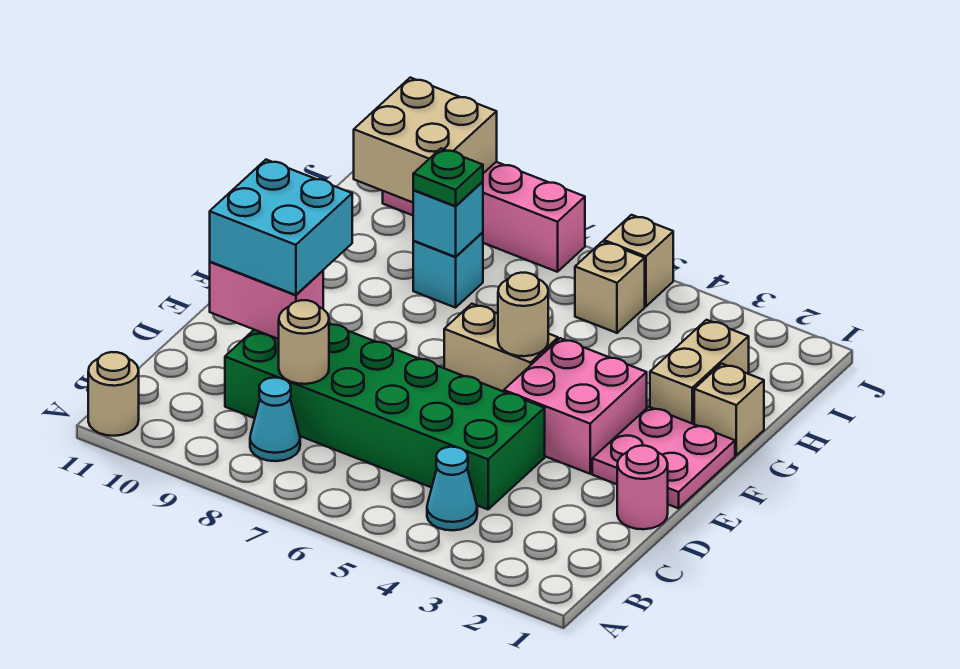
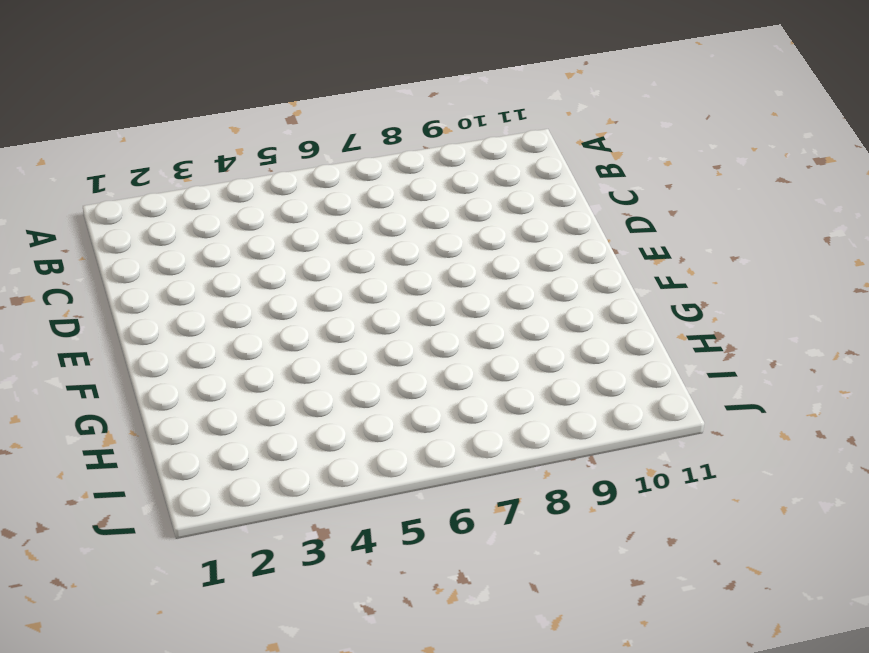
none -> tan 1x1 round brick [88,352,139,436]
none -> cyan 1x1 cone [427,447,477,530]
none -> cyan 1x1 cone [250,378,300,461]

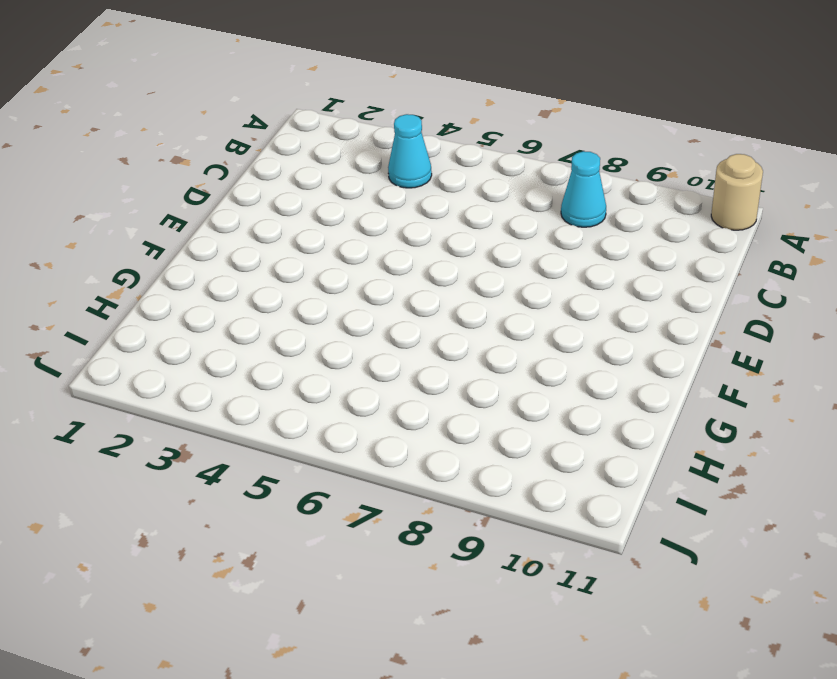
none -> green 2x6 brick [225,324,545,509]
none -> pink 1x1 round brick [617,446,668,529]
none -> pink 2x2 plate [592,407,735,508]

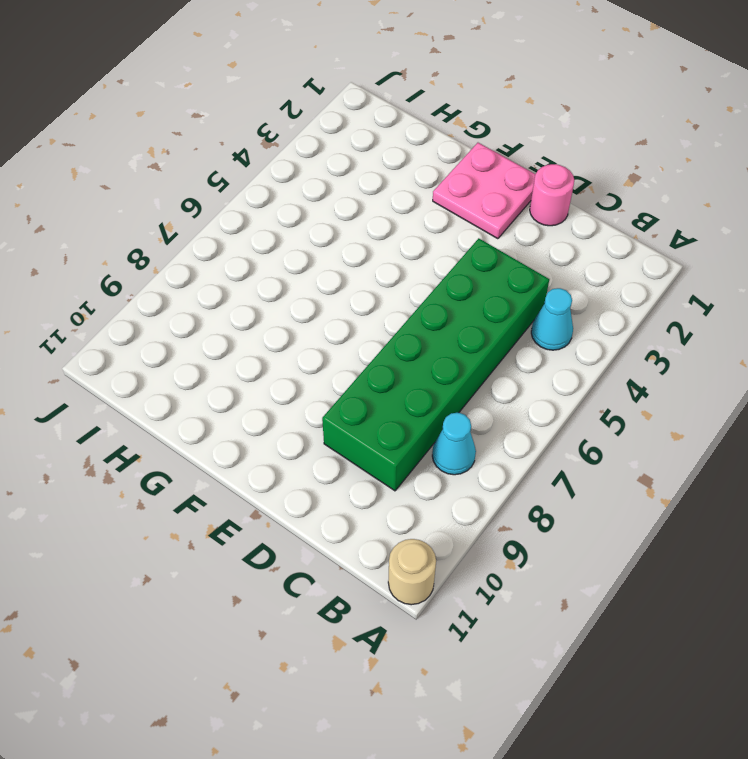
none -> pink 2x2 brick [504,338,647,474]
none -> tan 1x2 brick [444,304,558,392]
none -> tan 1x1 brick [694,364,764,455]

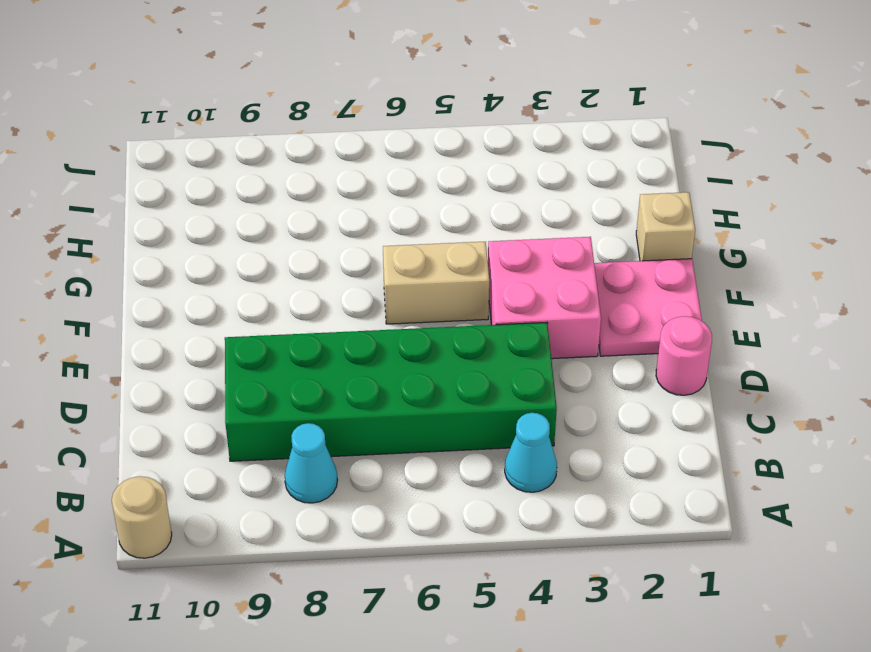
none -> tan 1x2 brick [650,320,749,424]
none -> cyan 1x1 brick [413,232,483,308]
none -> tan 1x1 brick [575,241,645,333]

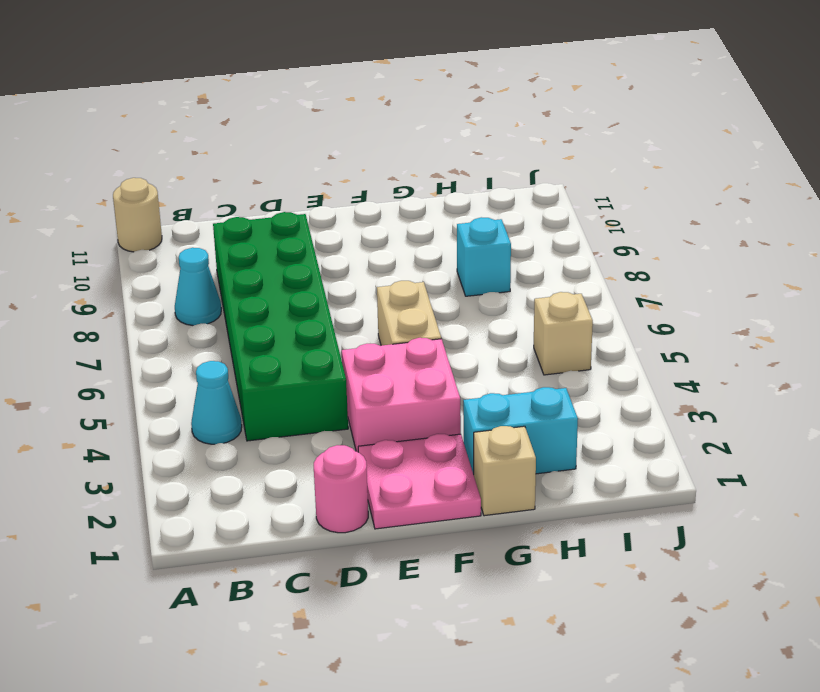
cyan 1x2 brick [463,387,578,474] -> tan 1x2 brick [650,320,749,424]
none -> tan 1x1 brick [604,215,673,306]
none -> pink 1x4 brick [383,162,585,272]
none -> tan 1x1 round brick [279,300,329,384]

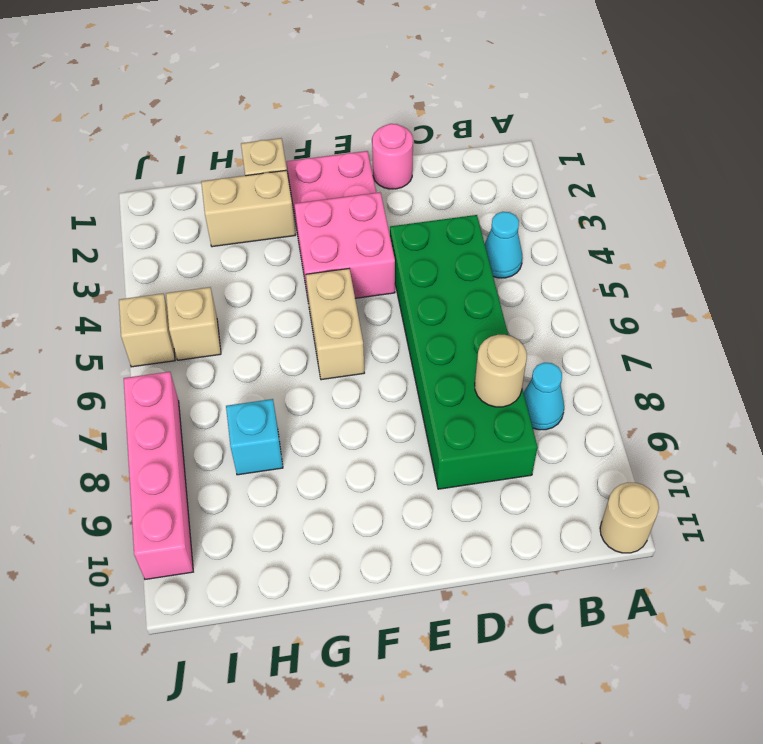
none -> pink 1x2 brick [210,262,323,339]
none -> tan 1x1 round brick [498,273,548,356]
none -> cyan 1x1 brick [413,182,483,257]

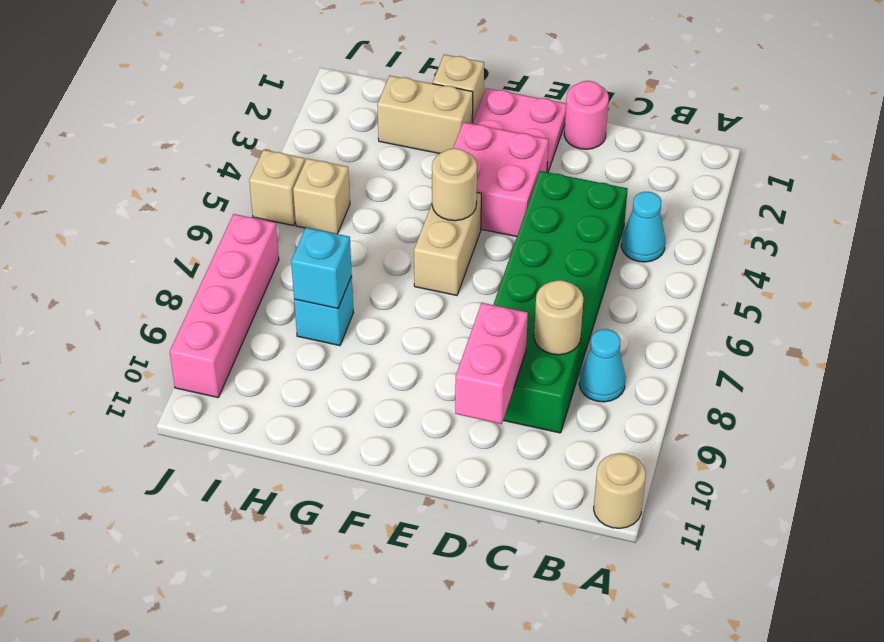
none -> tan 2x2 brick [354,78,497,202]
none -> cyan 2x2 brick [210,160,352,295]
none -> green 1x1 plate [413,148,483,206]

